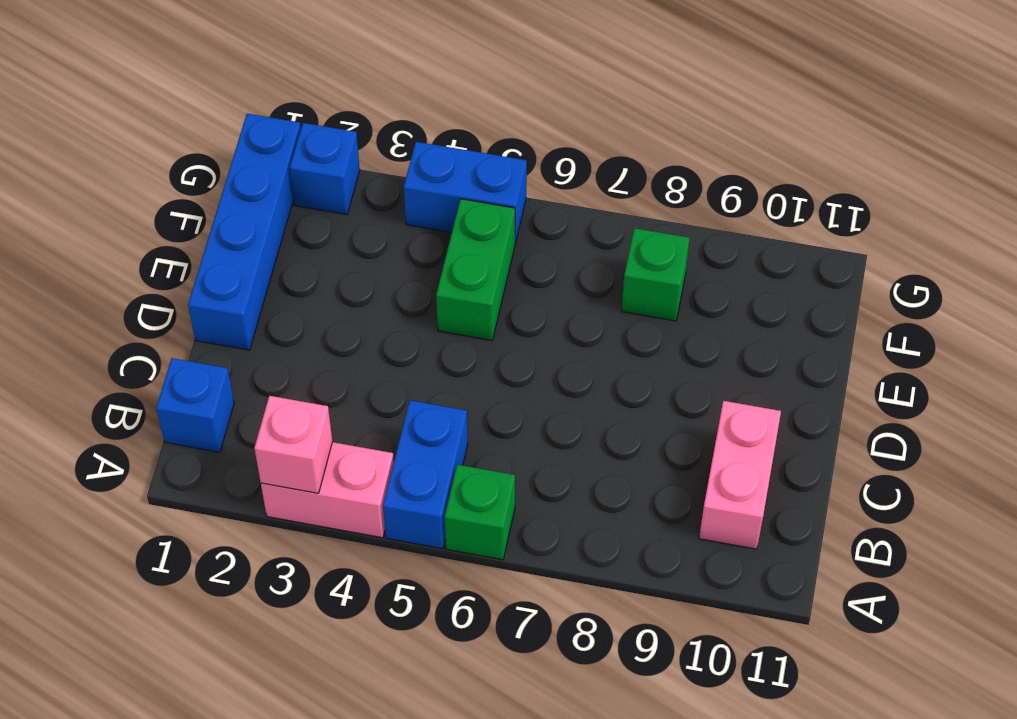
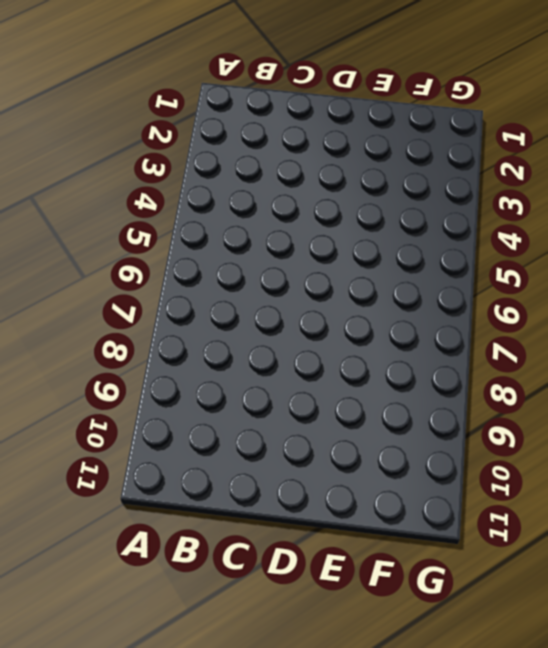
none -> pink 1x2 brick [261,442,394,538]
none -> blue 1x2 brick [383,400,468,549]

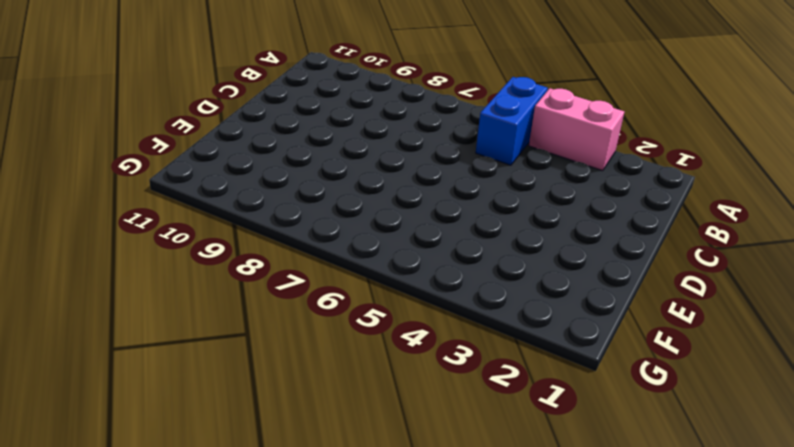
none -> green 1x1 brick [444,465,515,560]
none -> blue 1x1 brick [156,358,234,452]

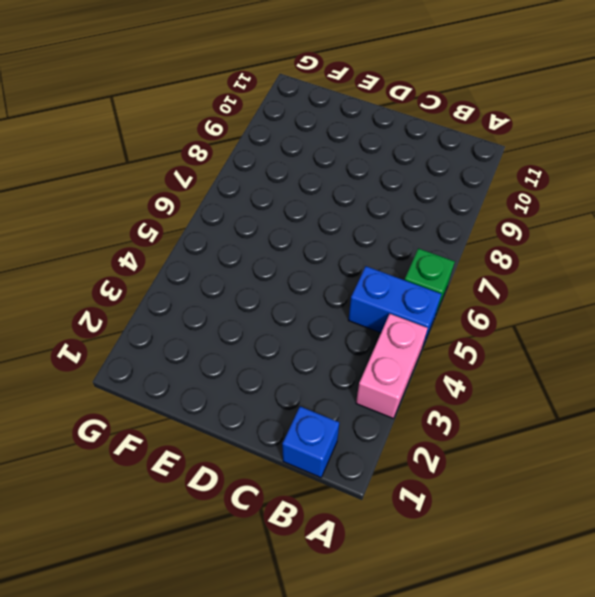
none -> pink 1x2 brick [699,401,781,549]
none -> blue 1x4 brick [188,114,301,350]

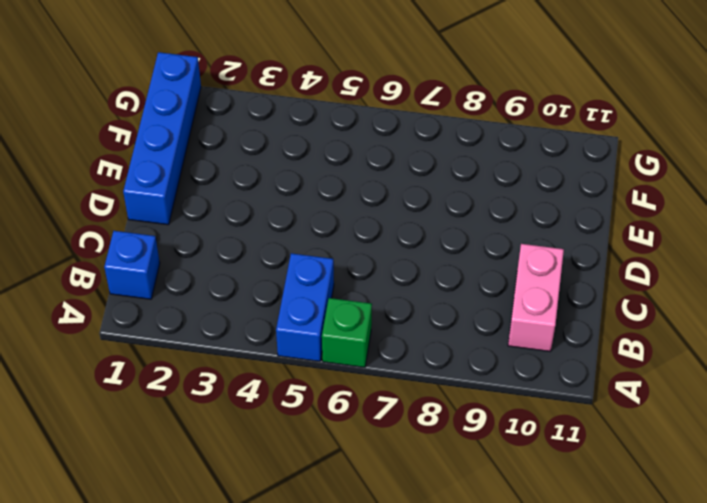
none -> pink 1x2 brick [261,442,394,538]
none -> green 1x2 brick [436,199,515,340]

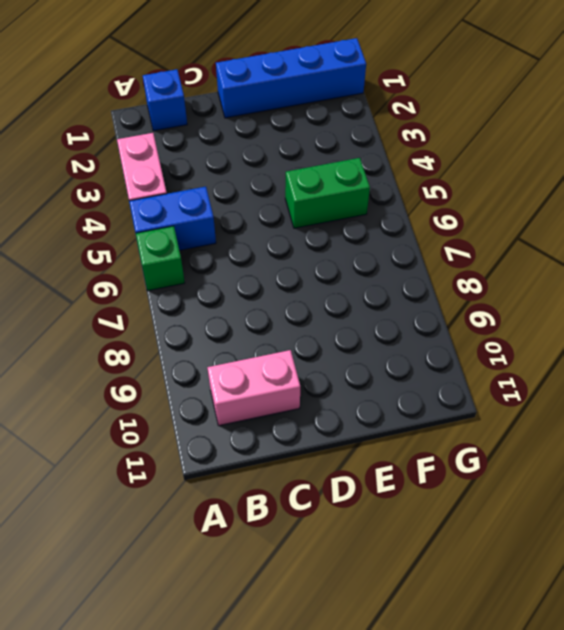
none -> green 1x1 brick [622,228,690,321]
none -> blue 1x1 brick [290,123,360,215]

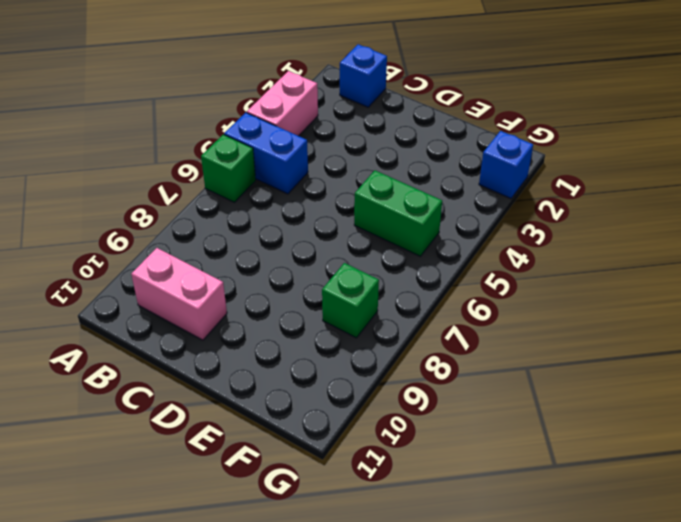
none -> blue 1x4 brick [188,114,301,350]
none -> blue 1x2 brick [404,142,527,243]

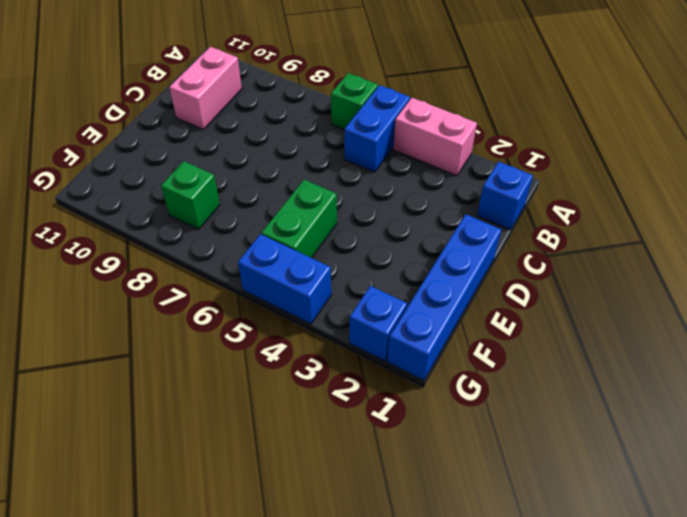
none -> pink 1x1 brick [254,396,332,493]

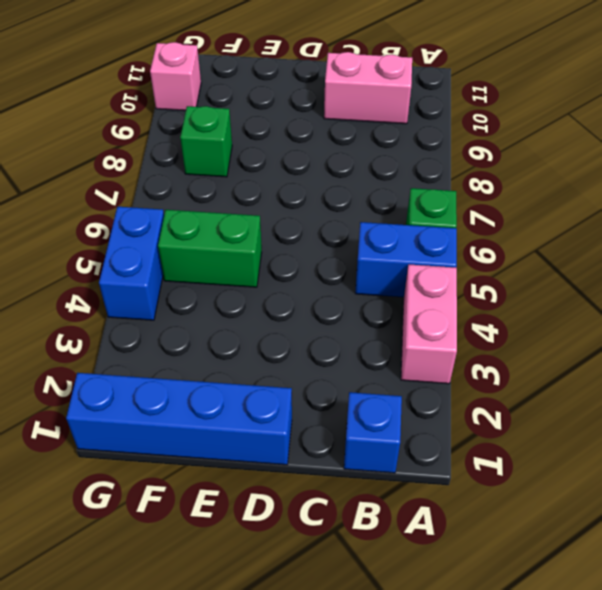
pink 1x1 brick [150,42,201,111] -> pink 1x1 brick moved to [254,396,332,493]
none -> blue 1x1 brick [290,123,360,215]

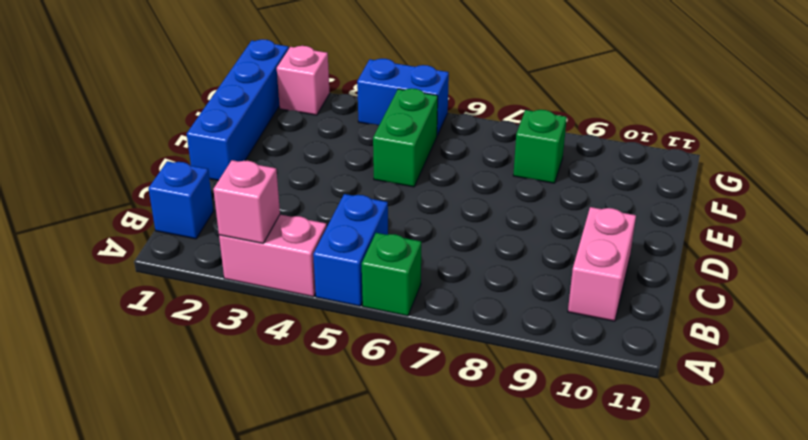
pink 1x1 brick [277,46,330,115] -> blue 1x1 brick [290,123,360,215]

